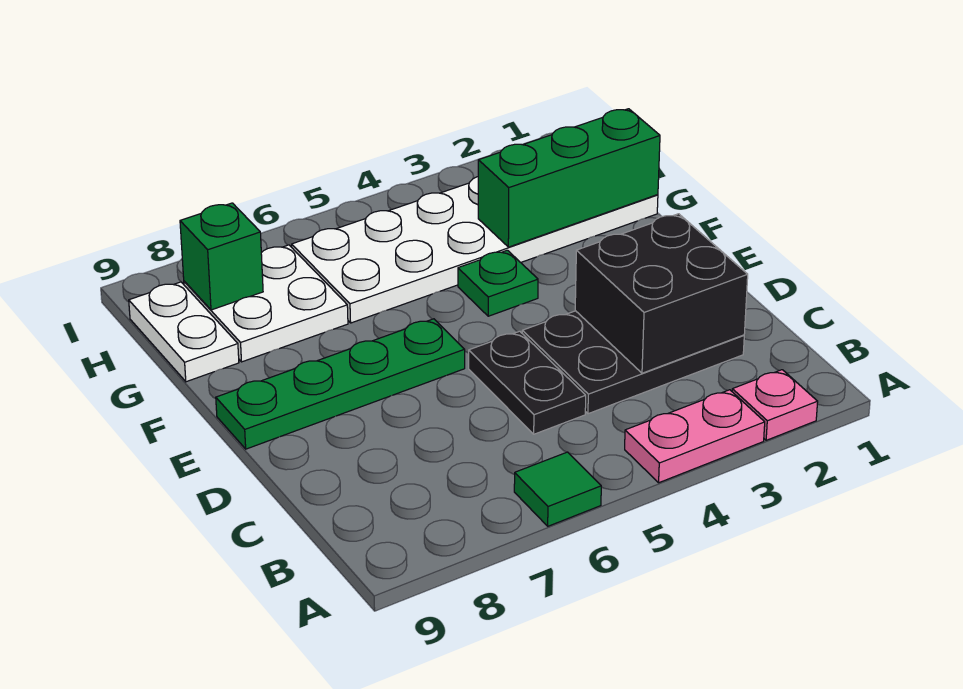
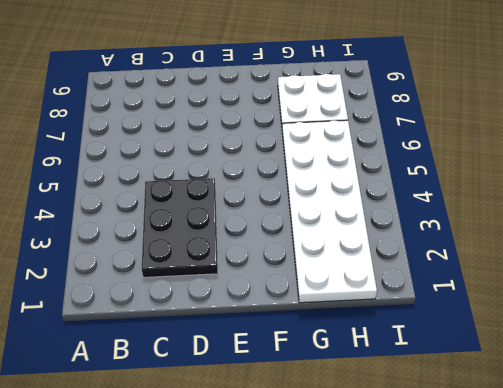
none -> pink 1x1 plate [732,370,818,440]
none -> pink 1x2 plate [625,390,765,483]
none -> green 1x1 tile [514,452,601,526]

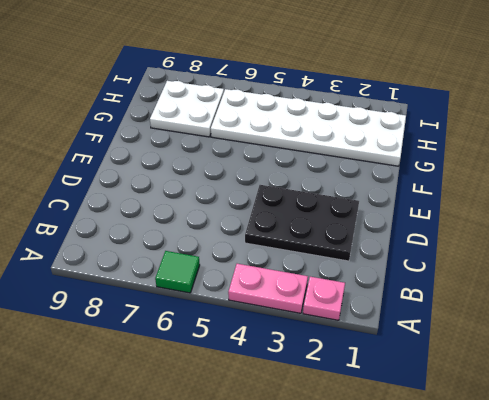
none -> black 1x2 plate [469,331,586,434]
none -> green 1x4 plate [216,319,465,449]
none -> green 1x1 plate [458,250,538,316]

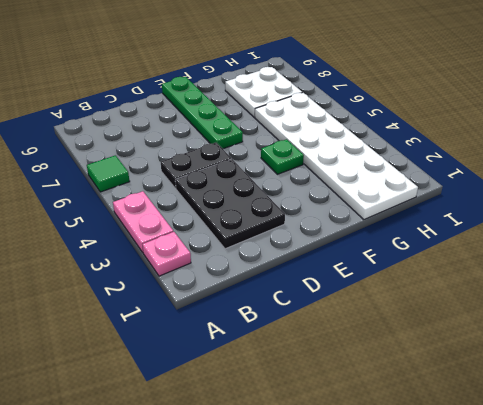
none -> white 1x2 plate [129,282,239,382]
none -> black 2x2 brick [575,214,748,373]
none -> green 1x3 brick [478,109,660,247]

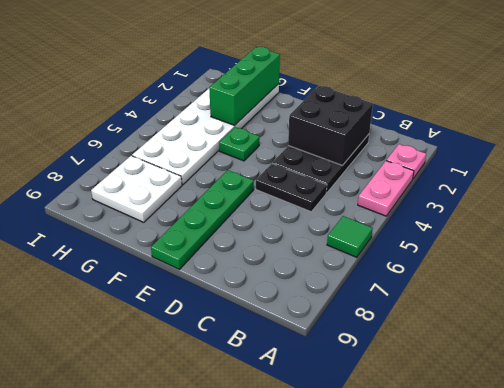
none -> white 1x2 plate [129,282,239,382]
none -> green 1x1 brick [180,203,263,310]

